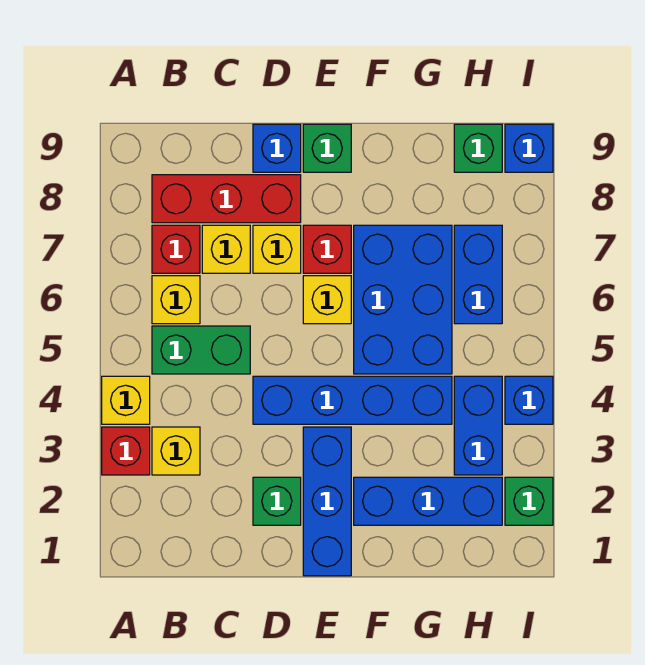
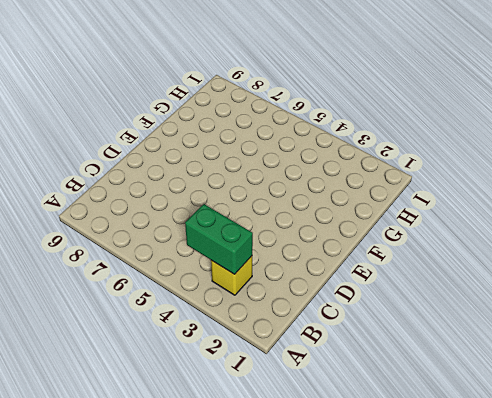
green 1x2 brick [185,204,253,274] -> green 1x2 brick turned to [152,326,250,374]
none -> red 1x1 brick [102,427,150,475]
none -> yellow 1x1 brick [102,376,150,424]
none -> yellow 1x1 brick [152,276,200,324]

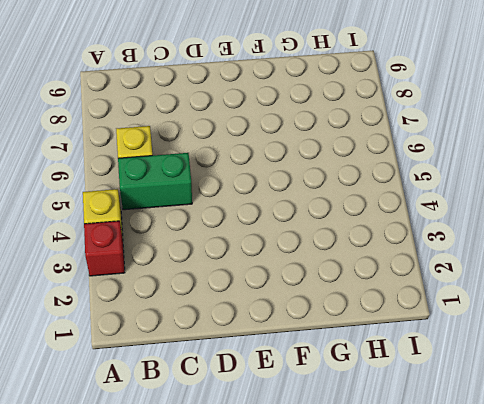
none -> yellow 1x1 brick [152,427,200,475]
none -> red 1x1 brick [152,225,200,273]
none -> red 1x3 brick [152,175,301,223]

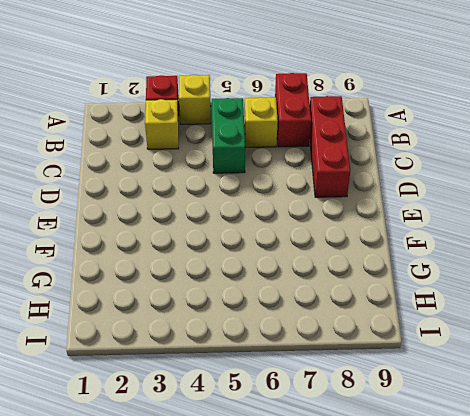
red 1x2 brick [275,73,311,147] -> red 1x1 brick [152,225,200,273]
none -> yellow 1x1 brick [202,225,250,273]
none -> green 1x1 brick [253,477,301,525]
none -> blue 1x4 brick [253,376,452,424]

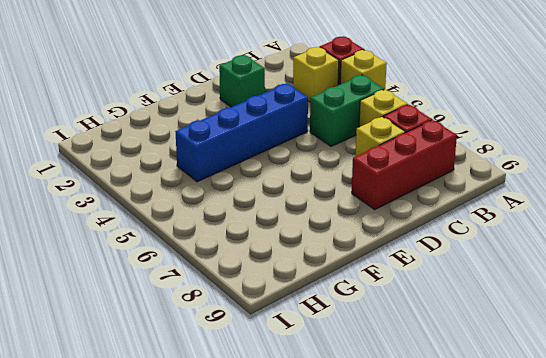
none -> yellow 1x1 brick [253,225,301,273]
none -> blue 1x1 brick [253,124,301,172]
none -> blue 1x3 brick [303,427,351,576]

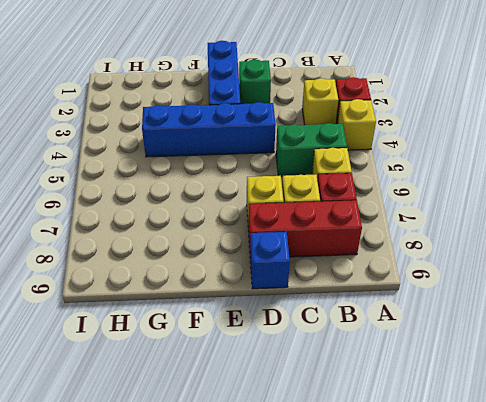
none -> yellow 1x1 brick [303,276,351,324]
none -> red 1x1 brick [303,225,351,273]
none -> green 1x1 brick [303,124,351,172]

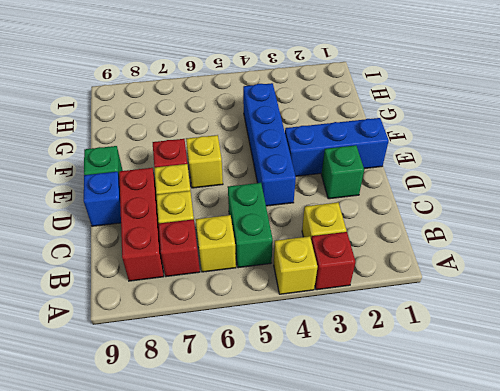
none -> blue 1x3 brick [354,477,502,525]
none -> blue 2x3 brick [354,225,452,374]
none -> blue 1x2 brick [454,376,502,475]

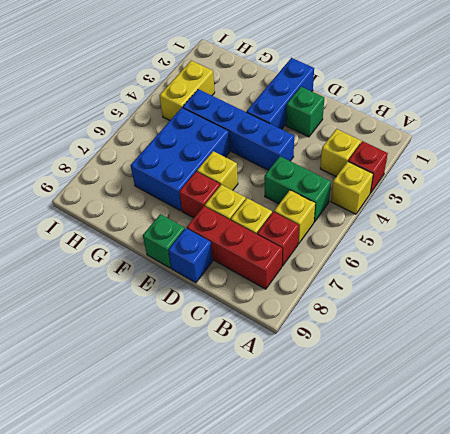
yellow 1x2 brick [159,60,215,120] -> blue 1x2 brick [454,376,502,475]
none -> blue 1x3 brick [354,477,502,525]
none -> blue 1x2 brick [454,225,502,324]
none -> green 1x1 brick [454,124,502,172]

